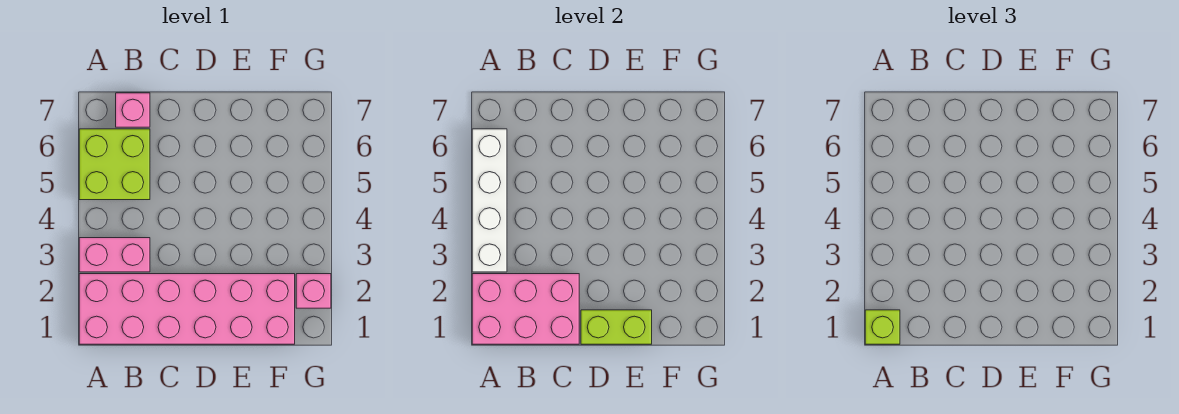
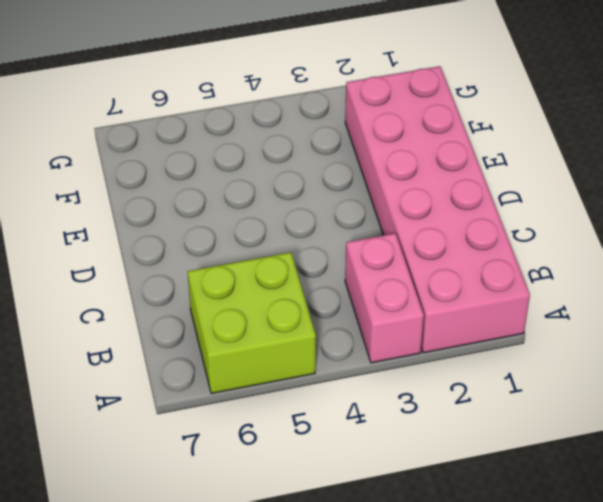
none -> pink 1x1 brick [116,93,150,127]
none -> pink 1x1 brick [296,274,331,308]

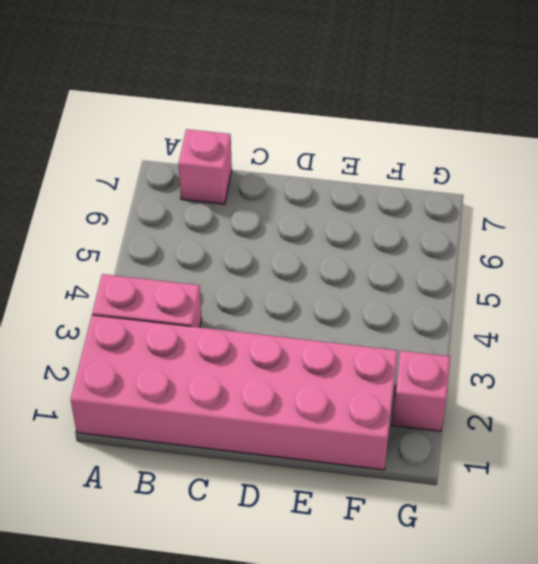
none -> lime 2x2 brick [79,129,150,200]
none -> pink 2x3 brick [472,274,579,344]

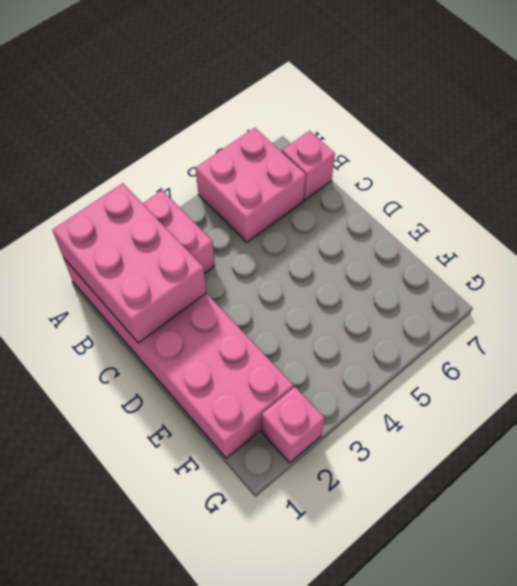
pink 2x2 brick [196,128,306,242] -> lime 2x2 brick [79,129,150,200]
none -> white 1x4 brick [472,129,507,272]
none -> lime 1x2 brick [581,310,652,344]

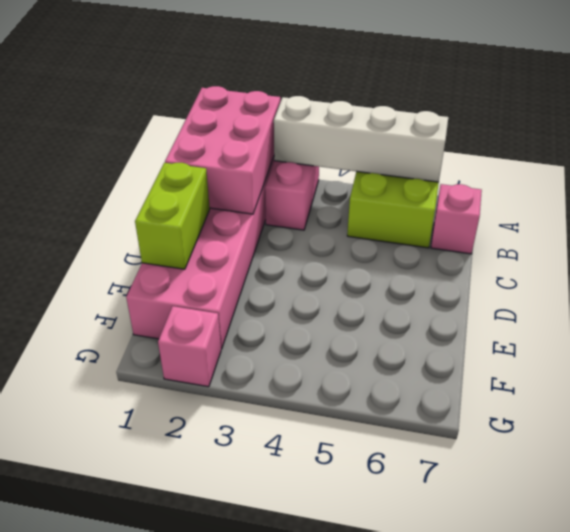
none -> lime 1x1 brick [865,310,900,344]

